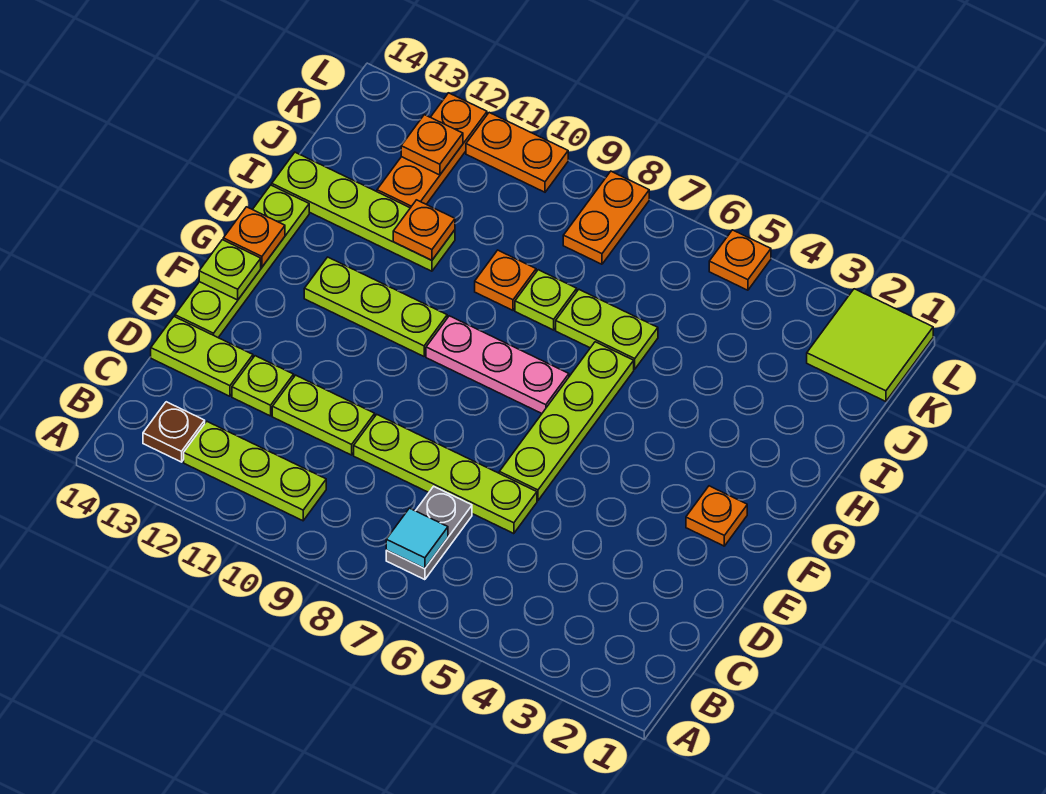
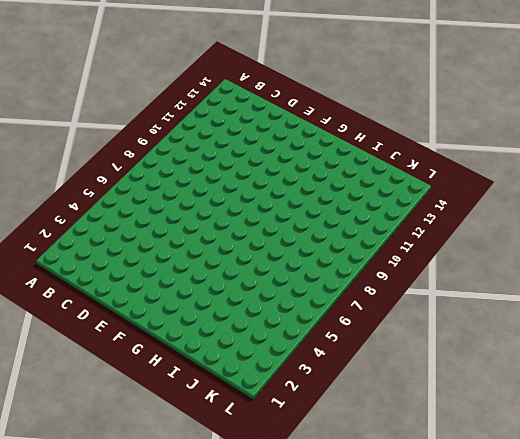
none -> grey 1x2 plate [386,486,472,580]
none -> lime 1x3 plate [184,421,326,521]
none -> brown 1x1 plate [143,402,205,462]

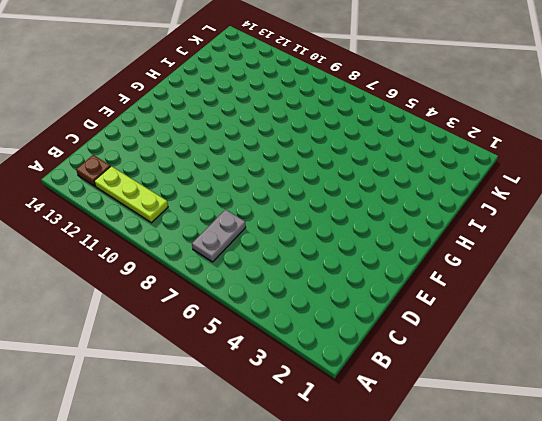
none -> lime 1x4 plate [354,415,537,534]
none -> lime 1x2 plate [272,375,375,455]
none -> lime 1x1 plate [232,356,294,416]

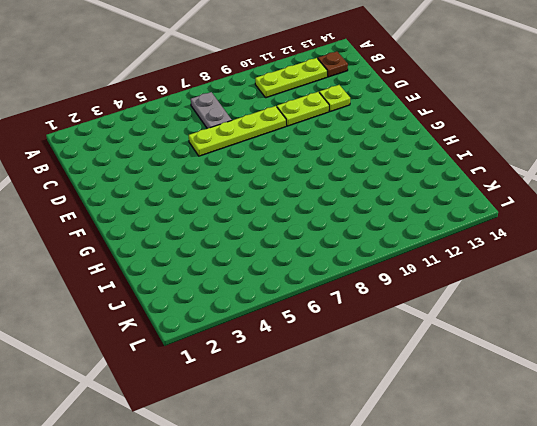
none -> lime 1x2 plate [151,317,253,396]
none -> lime 1x4 plate [499,342,634,501]
none -> lime 1x4 plate [175,185,309,337]

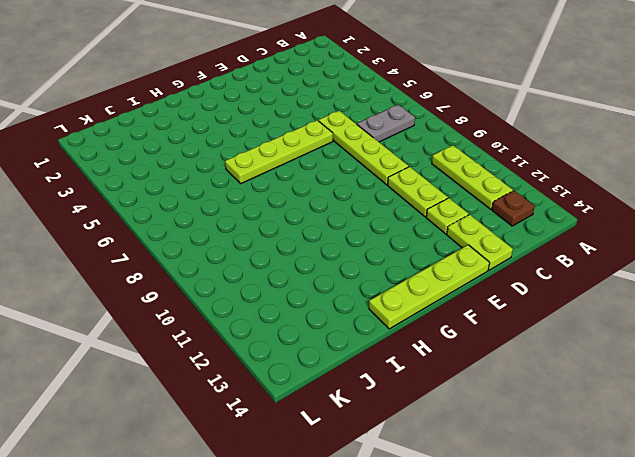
none -> orange 1x1 plate [686,486,747,546]
none -> pink 1x3 plate [426,316,569,413]
none -> lime 1x3 plate [304,257,447,356]

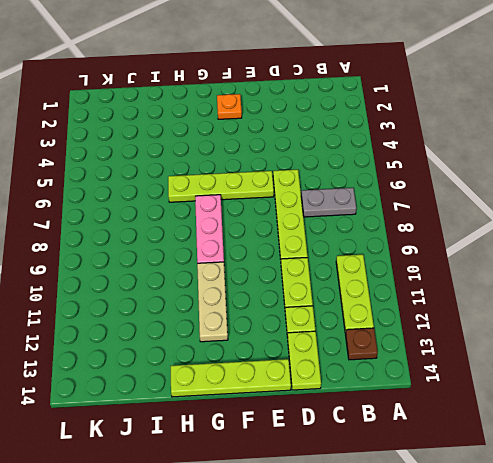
tan 1x3 plate [197,262,228,342] -> lime 1x3 plate [304,257,447,356]
none -> lime 1x2 plate [556,290,658,369]
none -> lime 1x1 plate [515,270,577,330]
none -> orange 1x1 plate [475,250,536,310]

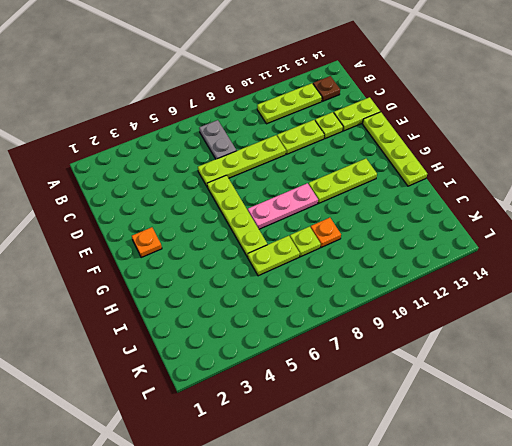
none -> lime 1x4 plate [272,152,455,271]
none -> orange 1x3 plate [377,93,487,208]
none -> lime 2x2 tile [807,289,933,401]

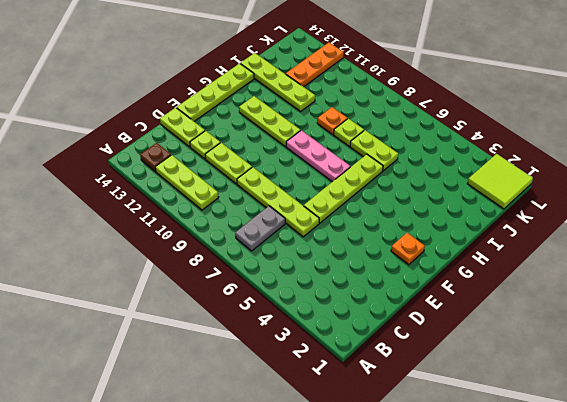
none -> orange 1x2 plate [563,171,649,264]
none -> orange 1x1 plate [709,230,771,290]
none -> orange 1x2 plate [466,113,568,192]

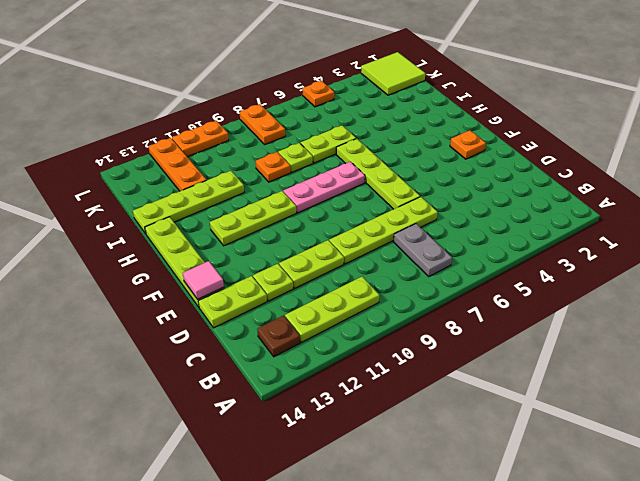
pink 1x1 tile [183,261,224,299] -> none
none -> cyan 1x1 tile [386,508,448,569]
none -> lime 1x1 plate [199,240,261,300]
none -> orange 1x1 plate [223,207,285,267]

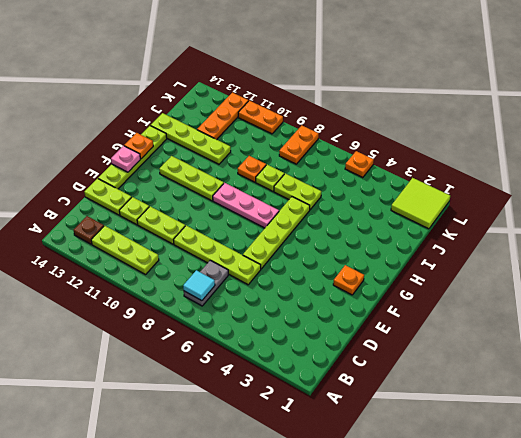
pink 1x1 plate [111,146,140,172] -> lime 1x1 plate [199,240,261,300]
none -> orange 1x1 plate [393,200,455,260]
none -> orange 1x1 plate [401,115,463,175]

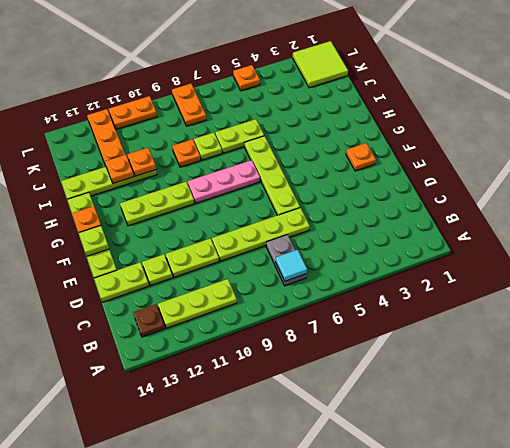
orange 1x1 plate [105,155,134,183] -> orange 1x1 plate moved to [401,115,463,175]

